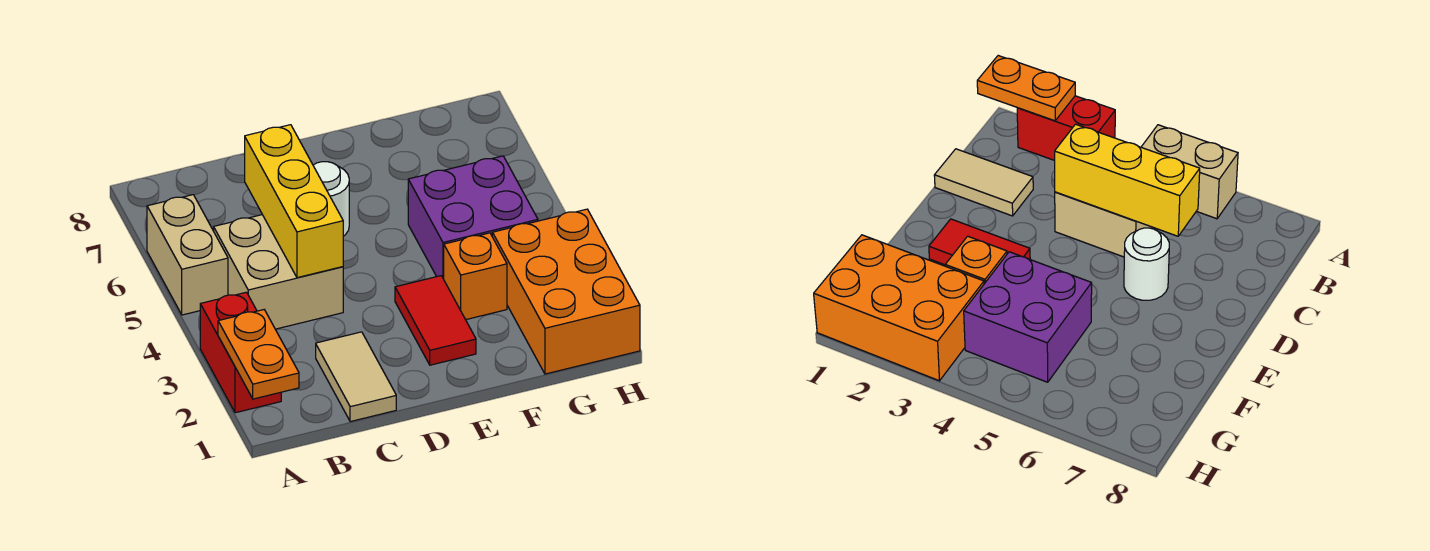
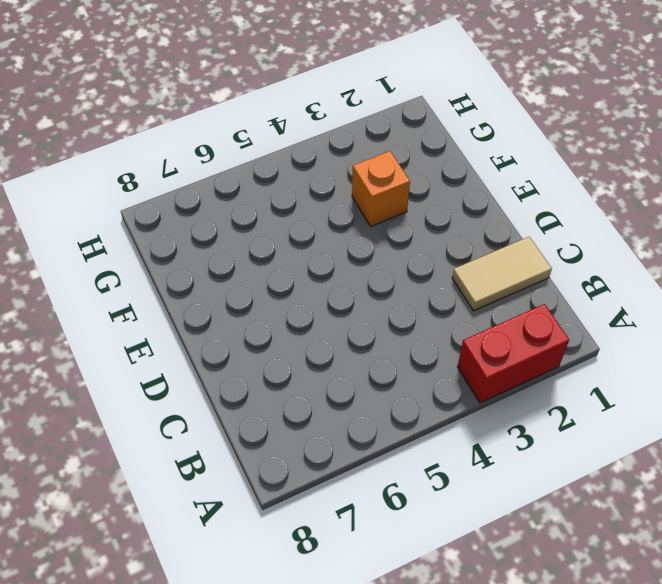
none -> tan 1x2 brick [147,195,228,315]
none -> tan 2x2 brick [214,215,343,329]

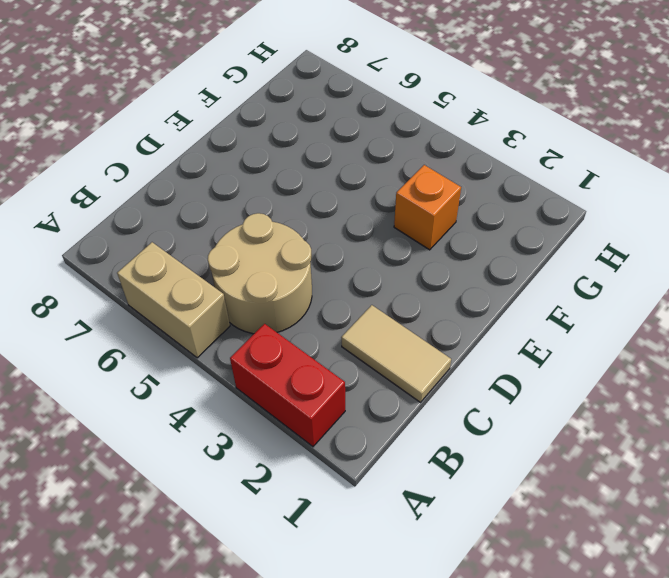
tan 2x2 round brick [208,213,312,334] -> tan 2x2 brick [214,215,343,329]
none -> white 1x1 round brick [313,162,349,236]
none -> red 1x2 tile [395,276,476,365]

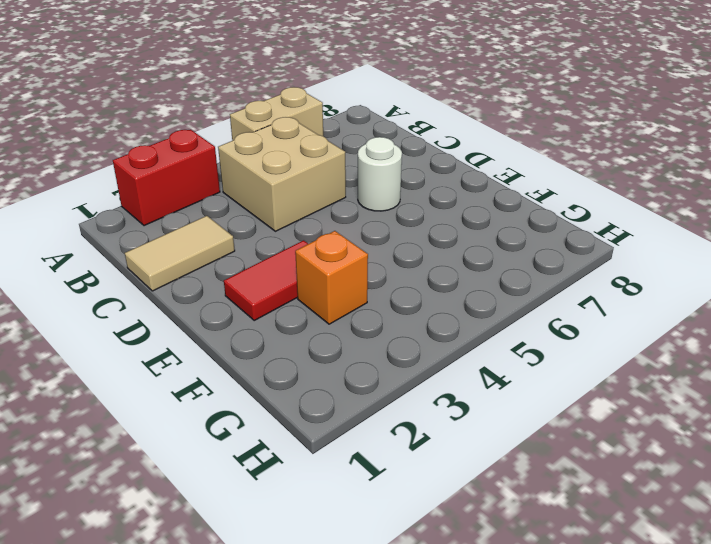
none -> purple 2x2 brick [408,156,538,279]
none -> orange 2x3 brick [492,209,640,374]

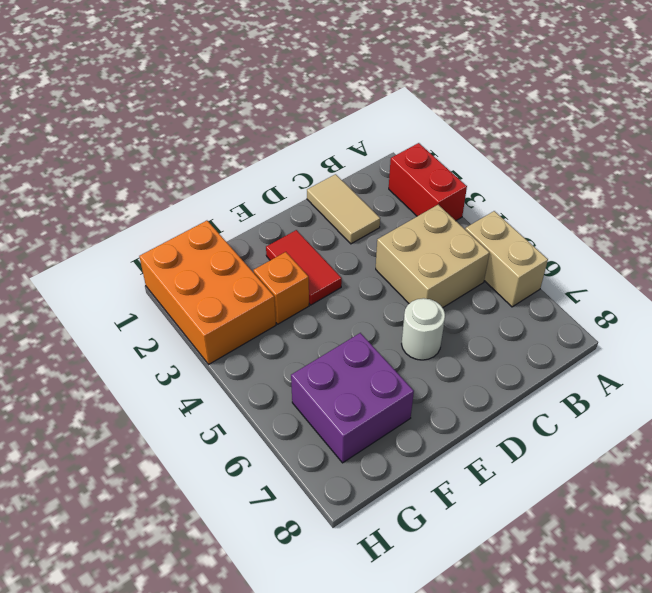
purple 2x2 brick [291,333,414,463] -> purple 2x2 brick moved to [408,156,538,279]
none -> orange 1x2 plate [218,310,299,399]
none -> yellow 1x3 brick [245,125,343,278]

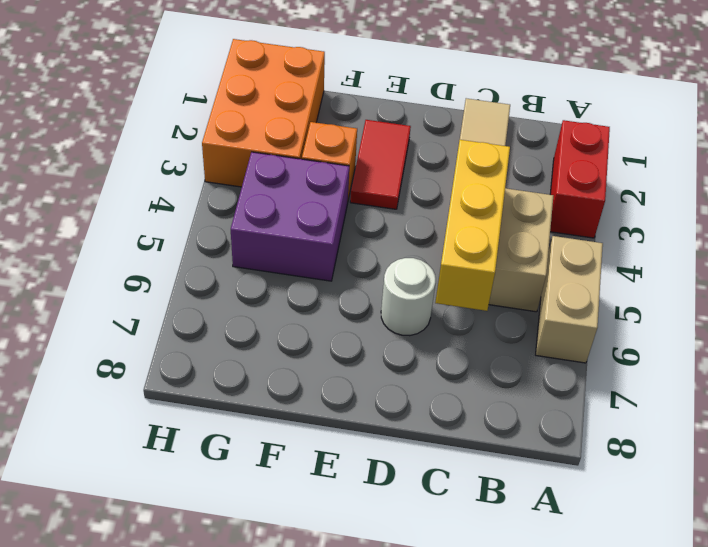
none -> orange 1x2 plate [218,310,299,399]

